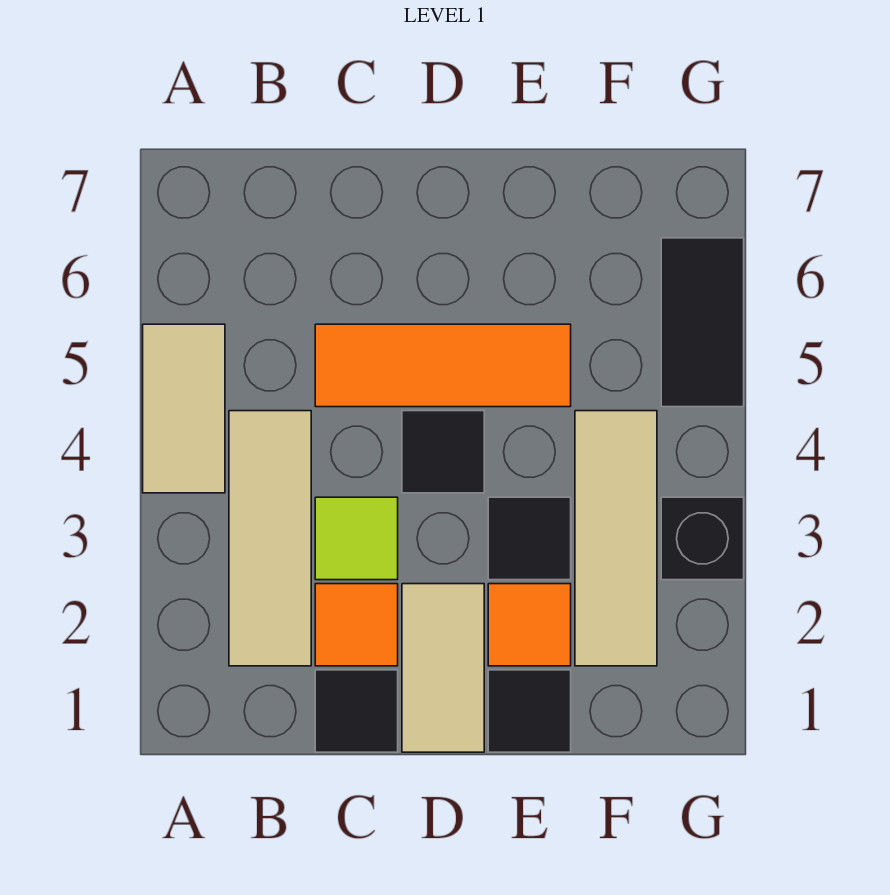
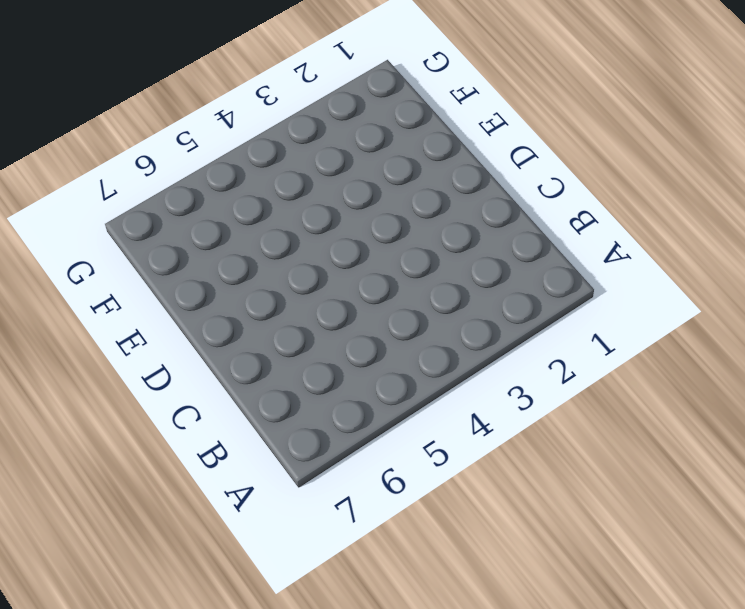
none -> tan 1x2 tile [143,324,225,493]
none -> tan 1x3 tile [229,411,311,666]
none -> black 1x1 tile [315,670,398,752]

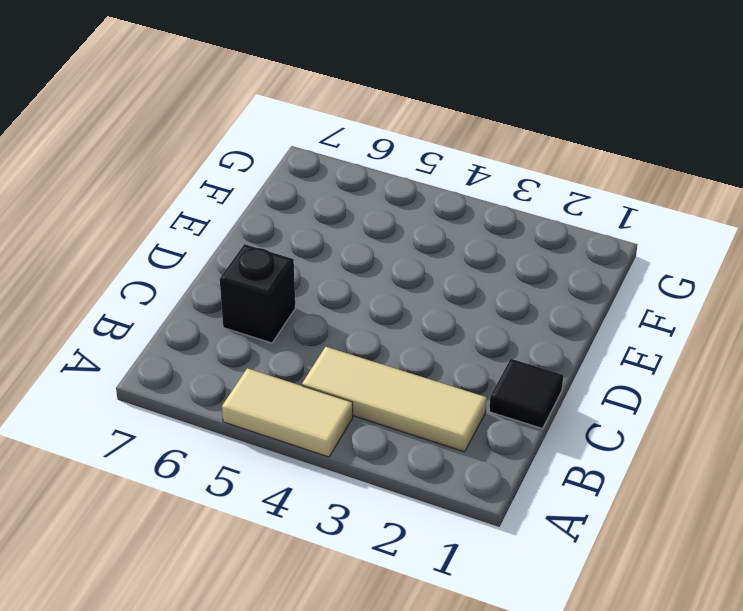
black 1x1 brick [220,244,295,343] -> black 1x1 brick moved to [661,497,744,580]
none -> orange 1x1 tile [315,584,398,666]
none -> lime 1x1 tile [315,497,398,580]
none -> orange 1x3 tile [315,324,571,407]

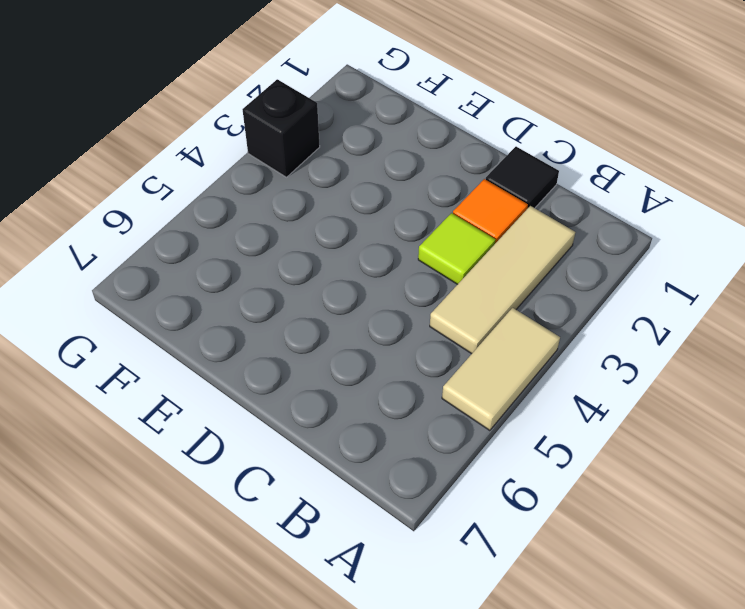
none -> orange 1x3 tile [315,324,571,407]
none -> tan 1x2 tile [402,584,484,752]
none -> black 1x1 tile [402,411,484,493]

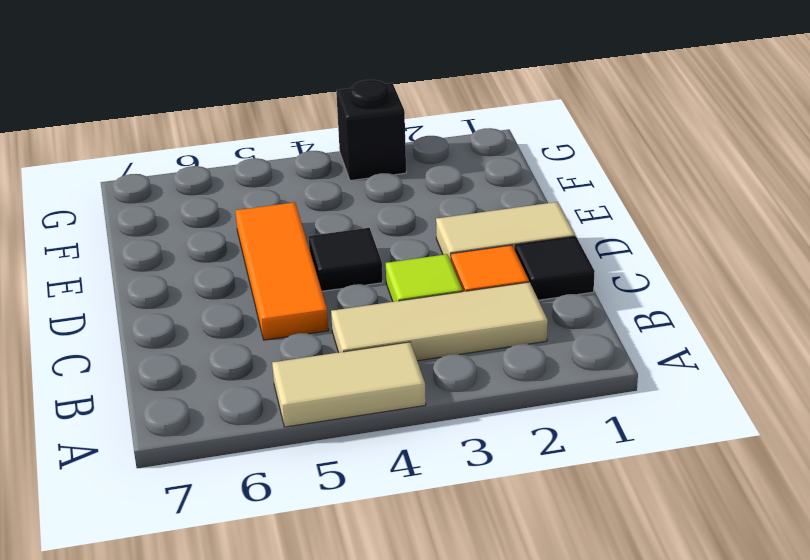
none -> black 1x1 tile [488,670,571,752]
none -> orange 1x1 tile [488,584,571,666]
none -> black 1x1 tile [488,497,571,580]

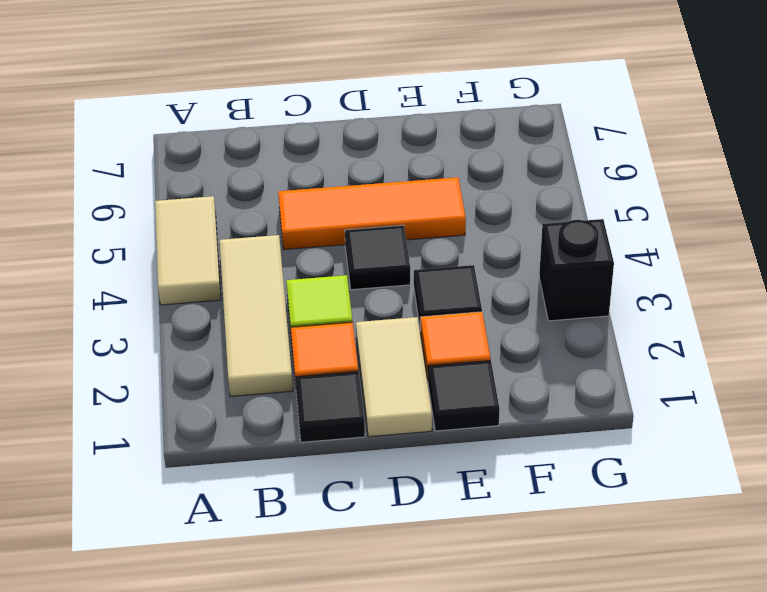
none -> tan 1x3 tile [575,411,657,666]
none -> black 1x2 tile [661,238,744,407]

